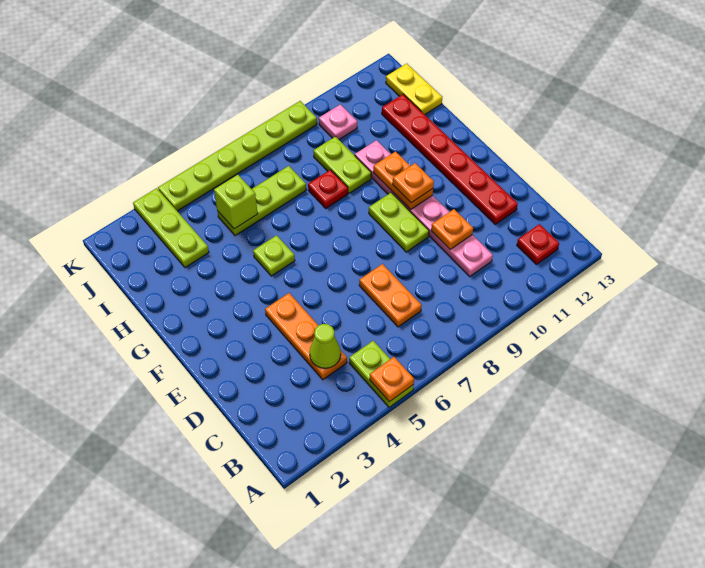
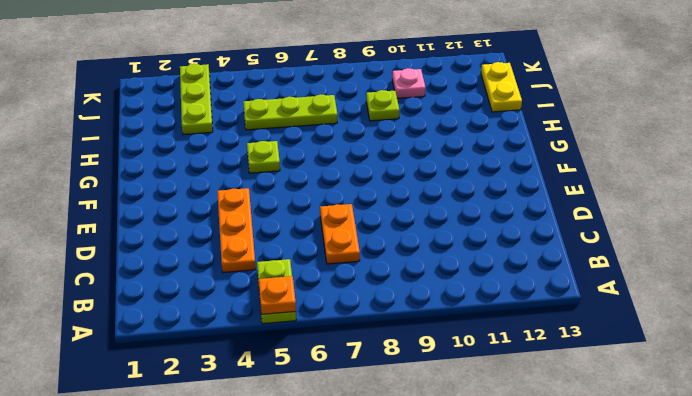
lime 1x1 plate [366,90,399,121] -> lime 1x2 plate [314,136,371,193]
none -> red 1x1 plate [517,224,559,264]
none -> pink 1x6 plate [355,140,493,276]
none -> red 1x6 plate [382,94,518,224]

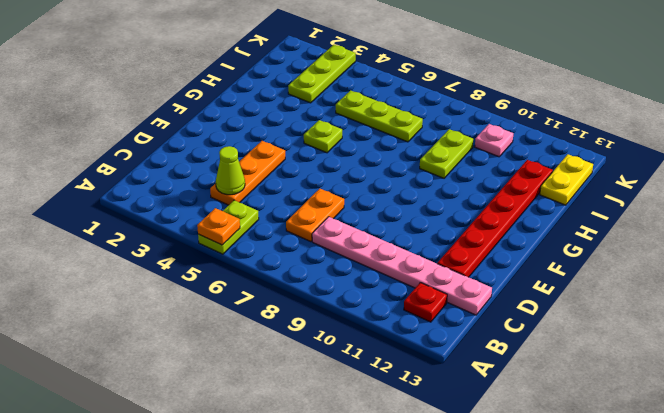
pink 1x6 plate [312,217,492,315] -> pink 1x6 plate turned to [355,140,493,276]
none -> lime 1x2 plate [369,193,429,252]
none -> red 1x1 plate [308,170,348,208]
none -> lime 1x6 plate [158,101,317,211]

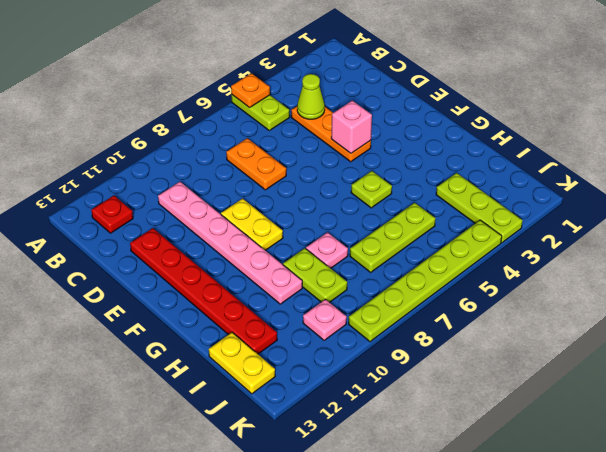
pink 1x1 brick [331,101,372,153] -> none
yellow 1x2 plate [221,199,283,250] -> lime 1x2 plate [369,193,429,252]
pink 1x1 plate [306,233,348,268] -> red 1x1 plate [308,170,348,208]
none -> orange 1x1 plate [431,209,473,249]
none -> orange 1x2 plate [373,151,433,210]
none -> lime 1x1 brick [214,175,258,229]

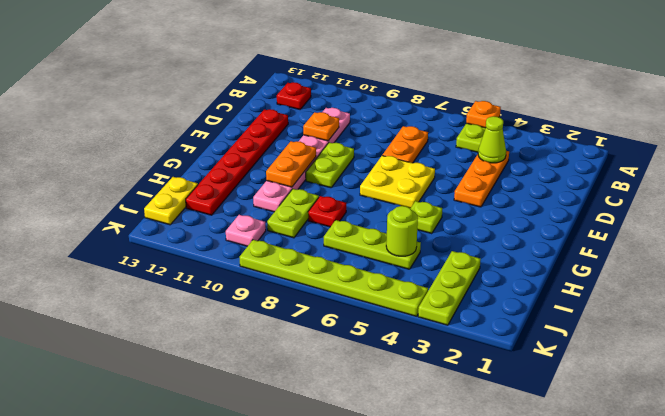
yellow 2x2 plate [360,156,435,208] -> none
lime 1x1 round brick [386,206,418,256] -> lime 1x1 brick [214,175,258,229]
none -> orange 1x1 plate [393,163,434,203]

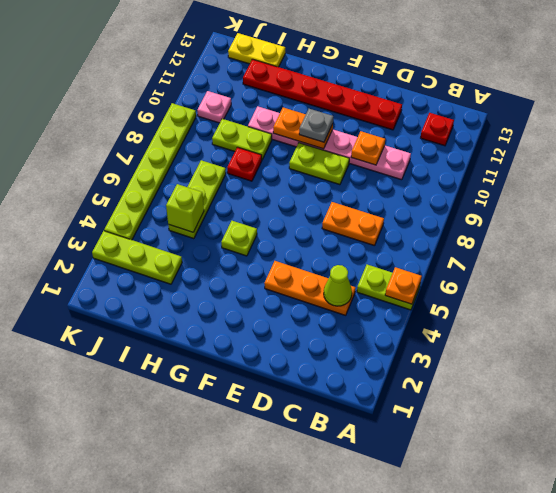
grey 1x1 plate [299,109,333,142] -> orange 1x1 plate [393,163,434,203]

